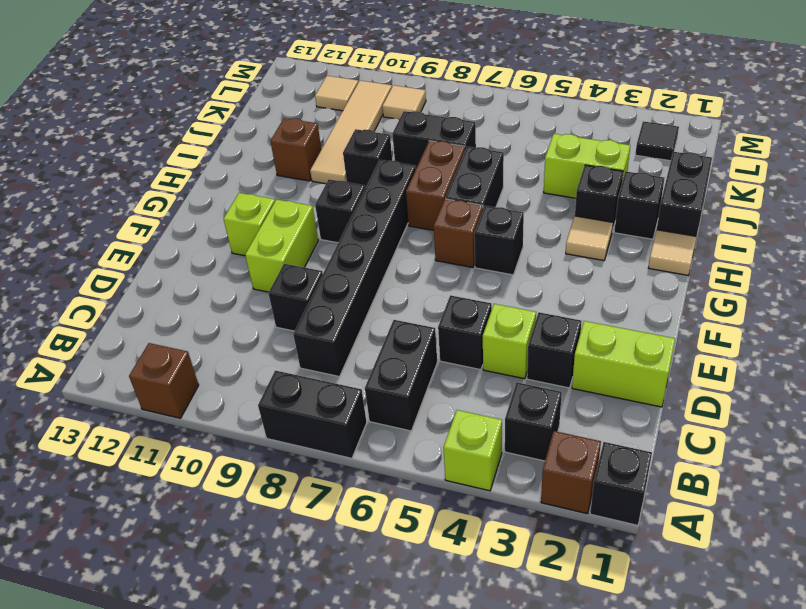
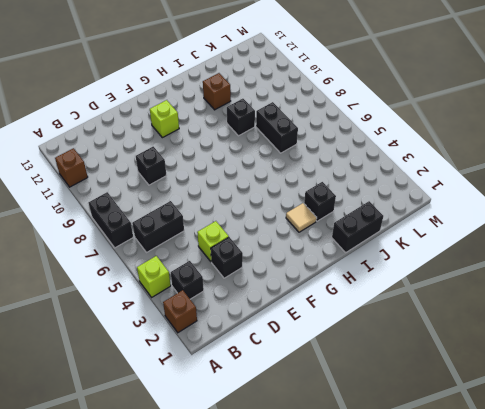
none -> black 1x1 brick [590,442,652,525]
none -> black 1x6 brick [293,160,416,377]
none -> lime 1x2 brick [572,321,675,407]
none -> black 1x1 brick [438,295,492,370]

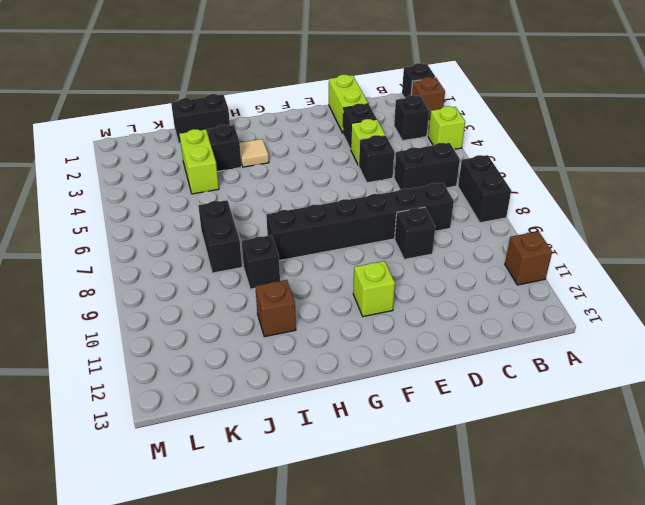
none -> lime 1x2 brick [245,199,318,292]
none -> black 1x1 brick [474,206,524,275]
none -> brown 1x1 brick [433,199,483,267]
none -> black 1x1 brick [315,179,365,243]

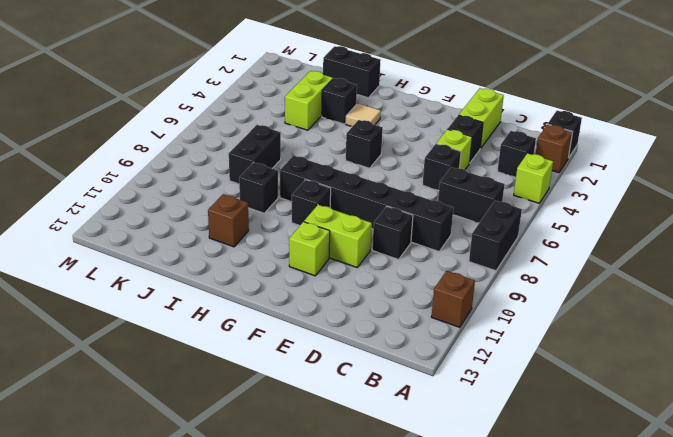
none -> brown 1x1 brick [433,199,483,267]
none -> tan 1x1 tile [648,230,697,276]
none -> black 1x2 brick [445,147,504,209]
none -> brown 1x2 brick [406,141,465,230]

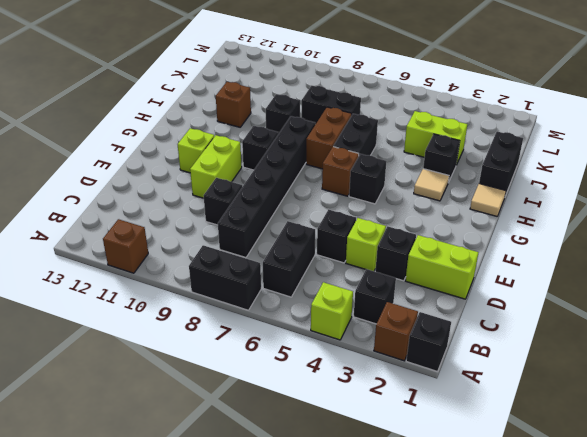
none -> black 1x1 brick [614,171,664,239]
none -> tan 1x4 tile [310,81,392,184]
none -> black 1x1 tile [635,121,679,161]
none -> tan 1x1 tile [382,85,426,119]

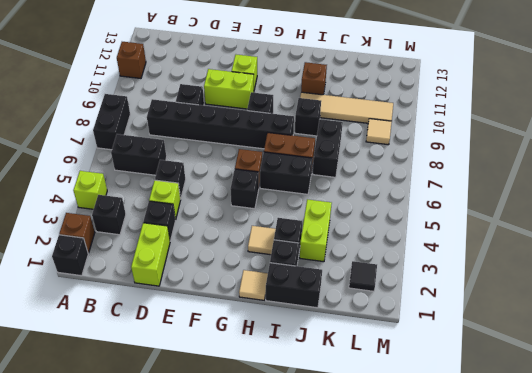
none -> tan 1x1 tile [315,76,358,111]

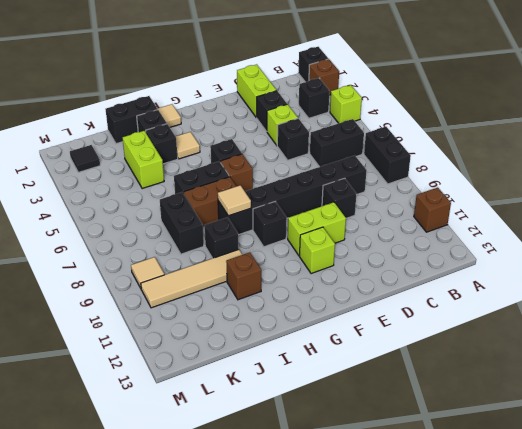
tan 1x1 tile [218,185,251,216] -> tan 1x1 tile moved to [315,76,358,111]

